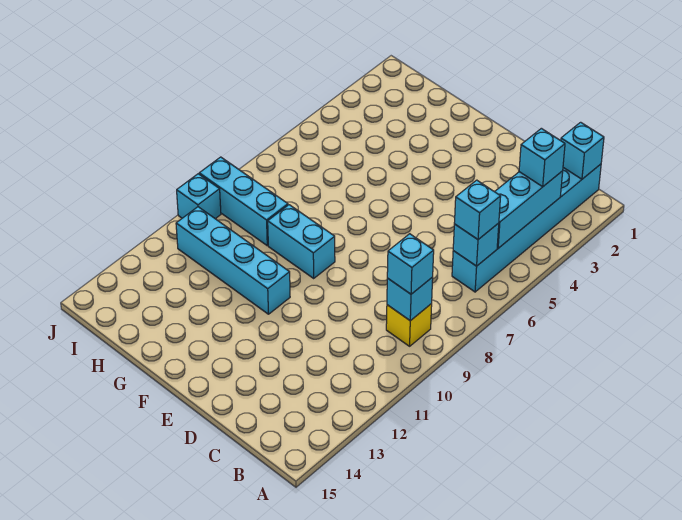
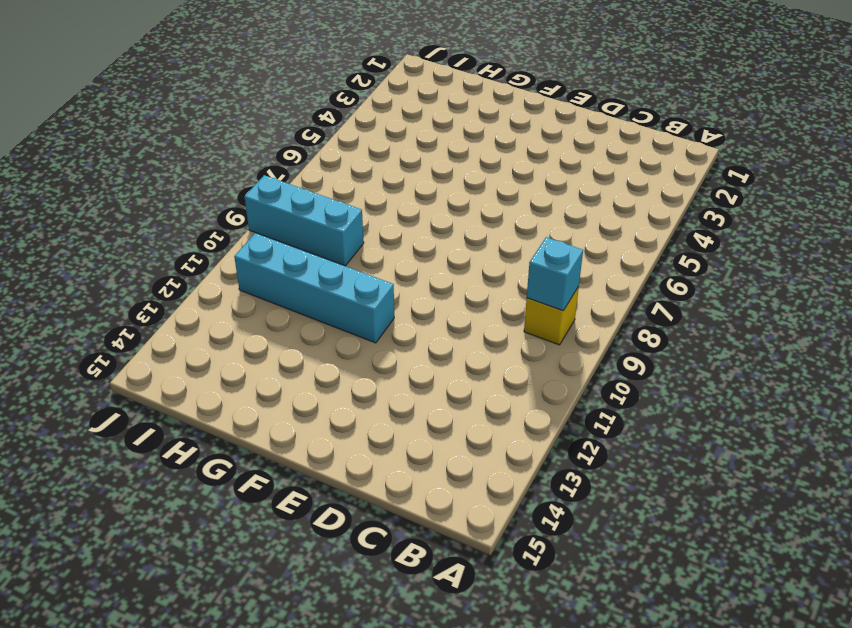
none -> cyan 1x6 brick [452,164,601,292]
none -> cyan 1x2 brick [268,205,335,278]
none -> cyan 1x1 brick [177,174,221,219]

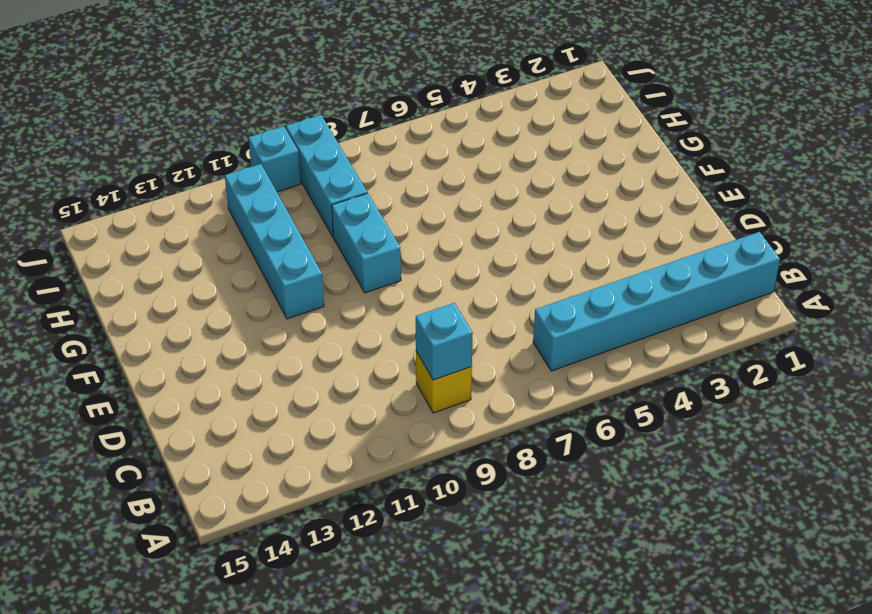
none -> cyan 1x1 brick [561,122,604,179]
none -> cyan 1x3 brick [495,171,563,248]
none -> cyan 1x1 brick [453,223,499,266]

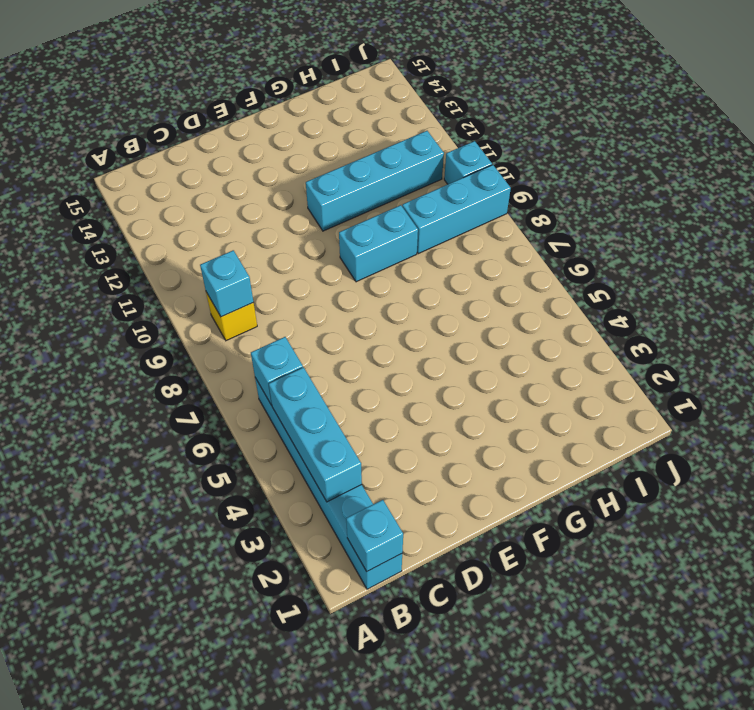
none -> cyan 1x1 brick [519,128,565,187]
none -> cyan 1x1 brick [454,180,501,239]
none -> cyan 1x1 brick [387,234,434,294]

